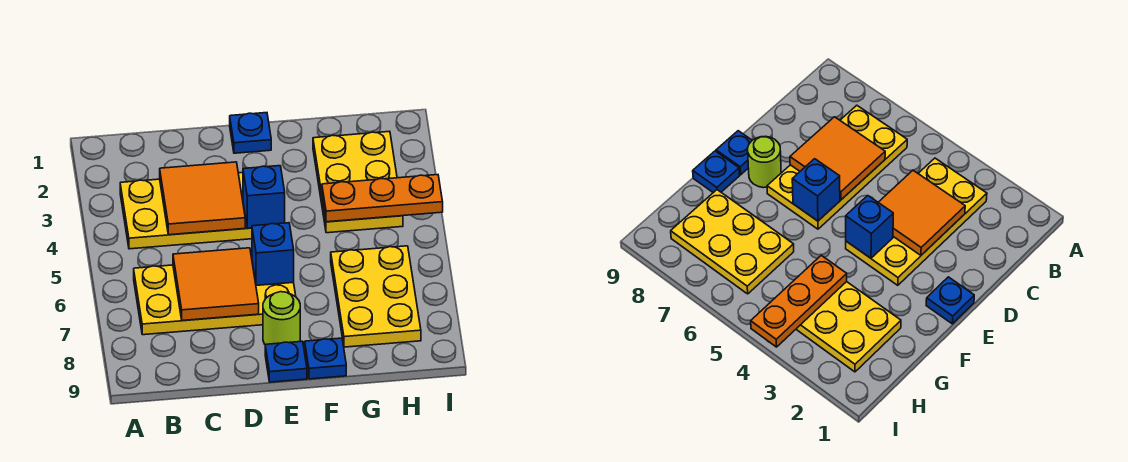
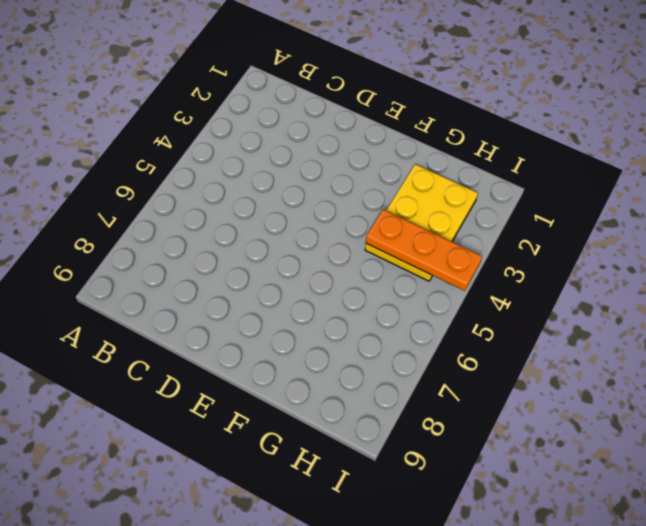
none -> yellow 2x4 plate [120,172,252,249]
none -> yellow 2x4 plate [134,263,296,335]
none -> blue 1x1 plate [230,113,271,153]

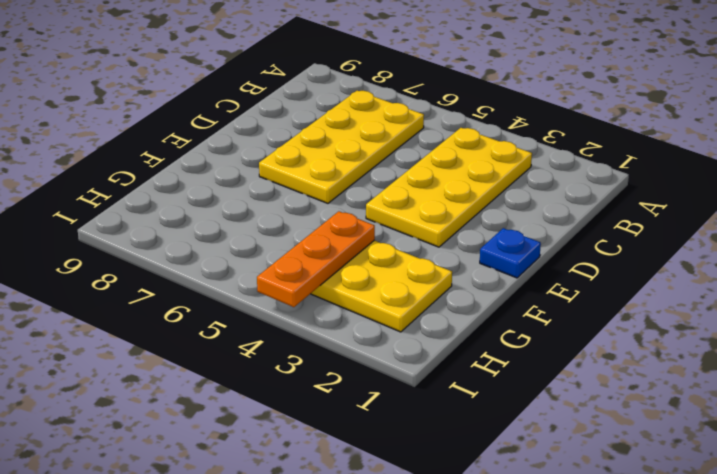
none -> lime 1x1 round brick [263,292,300,345]
none -> blue 1x1 plate [265,341,307,382]
none -> blue 1x1 plate [305,338,346,379]

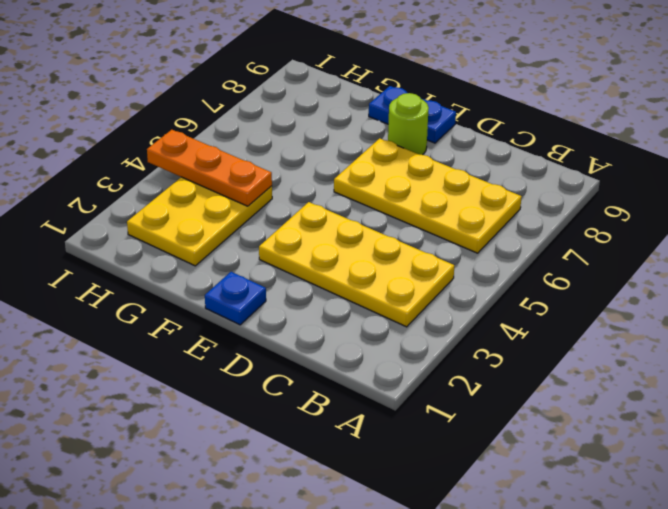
none -> yellow 2x3 plate [331,246,421,347]
none -> orange 2x2 tile [160,162,245,235]
none -> orange 2x2 tile [173,248,259,321]

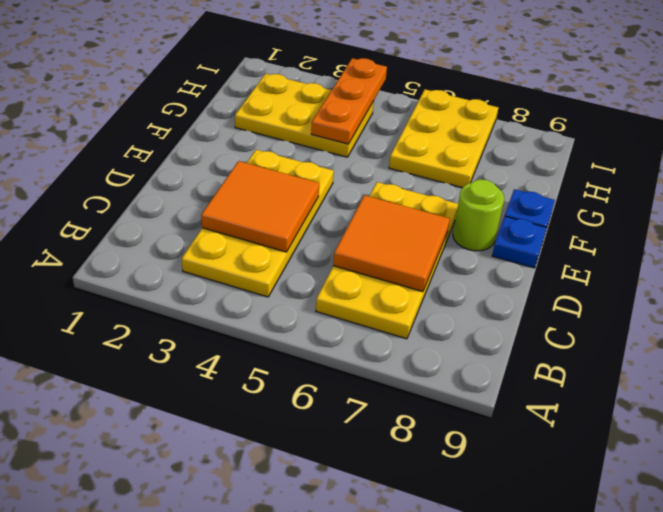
yellow 2x3 plate [389,89,498,188] -> yellow 2x3 plate turned to [331,246,421,347]
none -> blue 1x1 plate [230,113,271,153]
none -> blue 1x1 brick [243,166,285,228]
none -> blue 1x1 brick [252,223,294,285]

